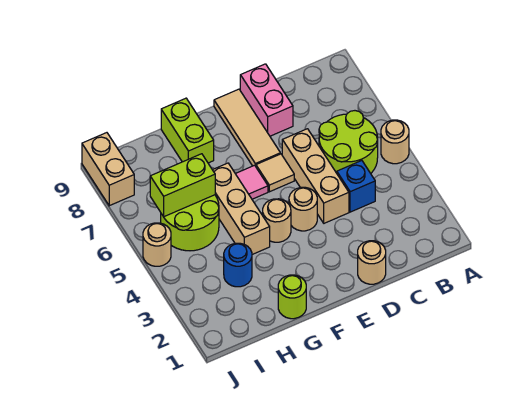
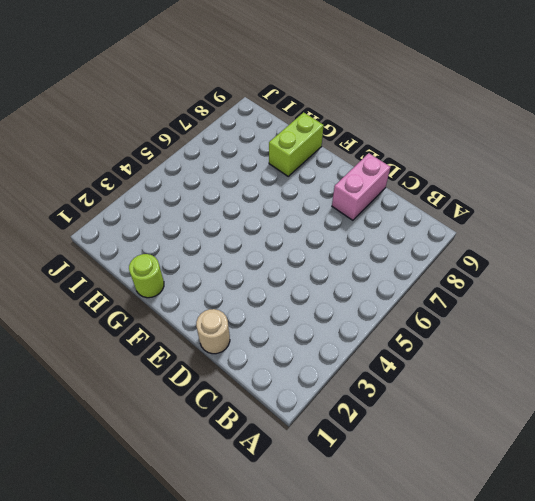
none -> tan 1x1 round brick [381,120,409,164]
none -> lime 2x2 round brick [319,111,378,173]
none -> blue 1x1 brick [337,161,375,212]

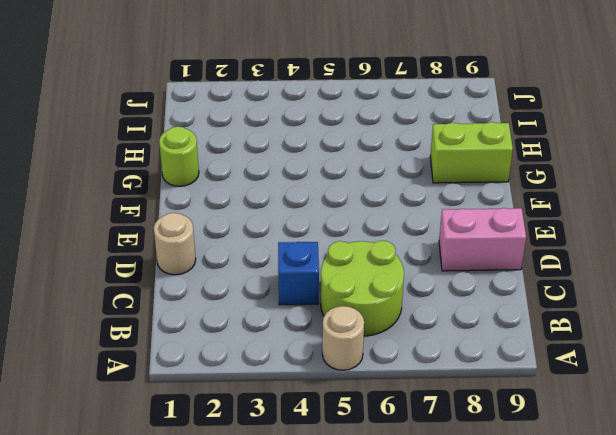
none -> tan 1x3 brick [282,129,349,223]
none -> tan 1x1 round brick [289,187,317,231]
none -> tan 1x1 tile [256,154,294,192]

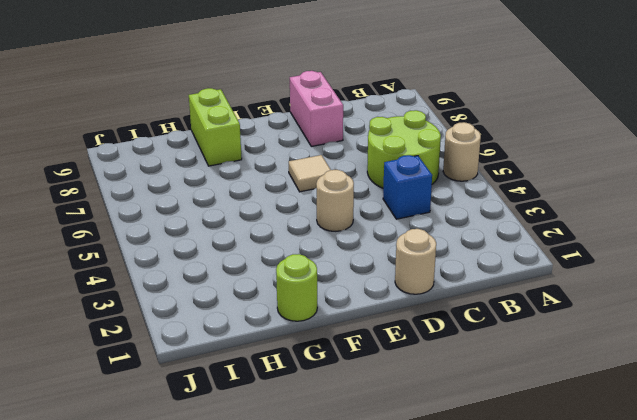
none -> tan 1x3 brick [282,129,349,223]
none -> tan 1x3 tile [214,89,280,166]
none -> tan 1x1 round brick [263,199,291,242]

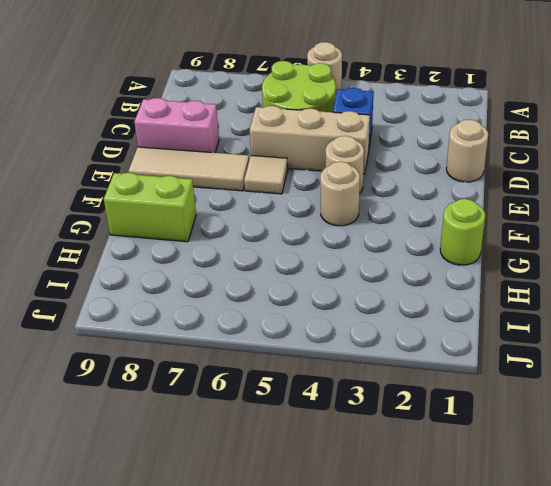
none -> pink 1x1 tile [235,165,268,199]
none -> tan 1x3 brick [213,163,270,254]
none -> blue 1x1 round brick [224,243,252,287]

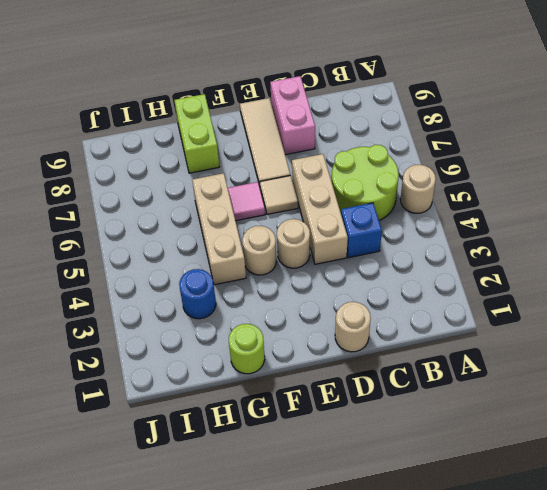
none -> lime 2x2 round brick [161,195,219,251]
none -> tan 1x1 round brick [143,223,171,266]
none -> tan 1x2 brick [82,133,134,206]

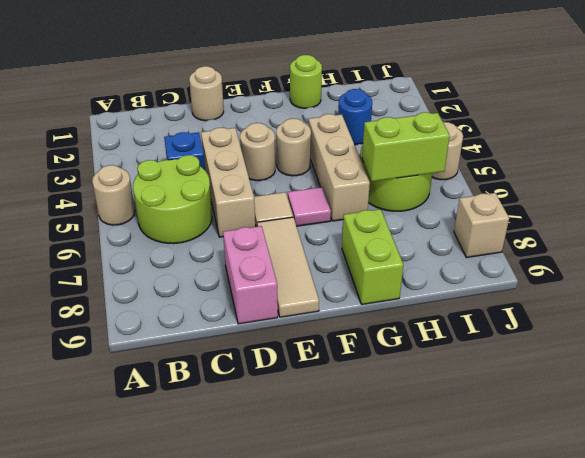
tan 1x1 brick [454,193,509,258] -> tan 1x2 brick [82,133,134,206]

